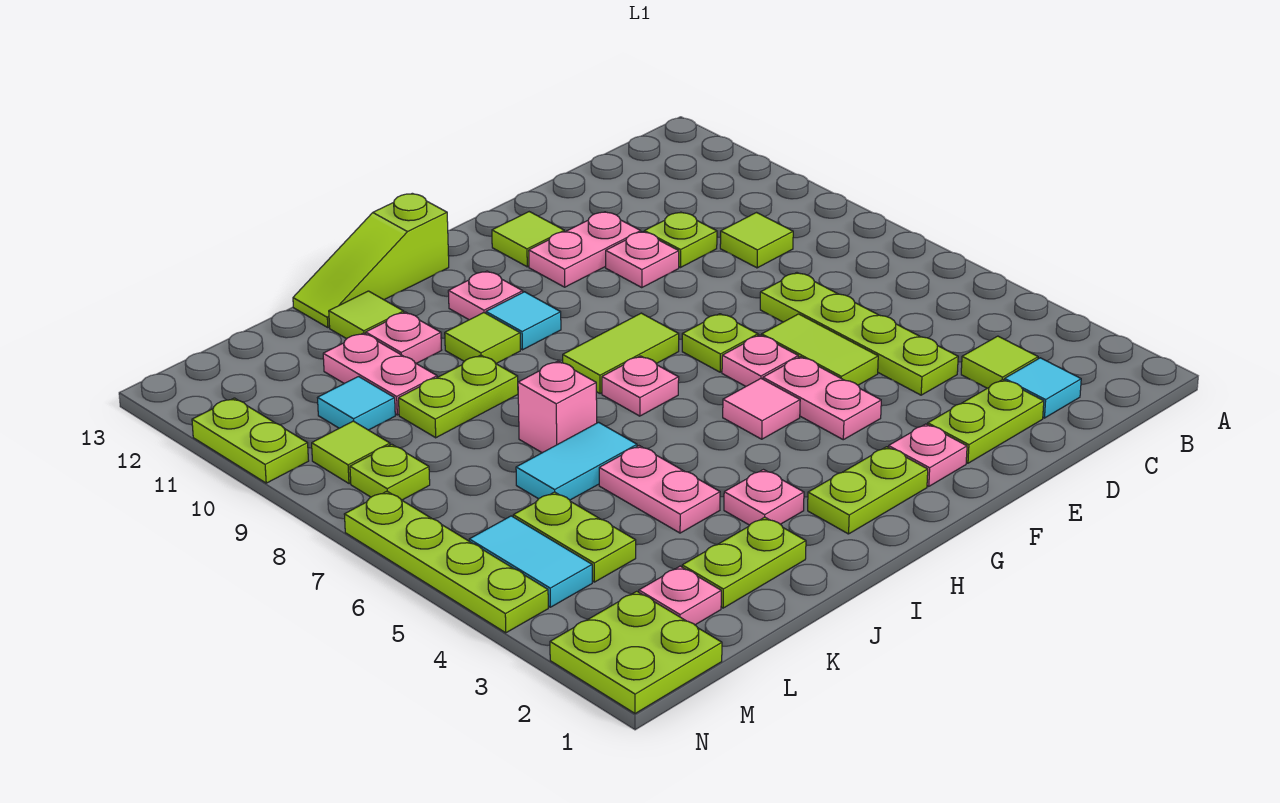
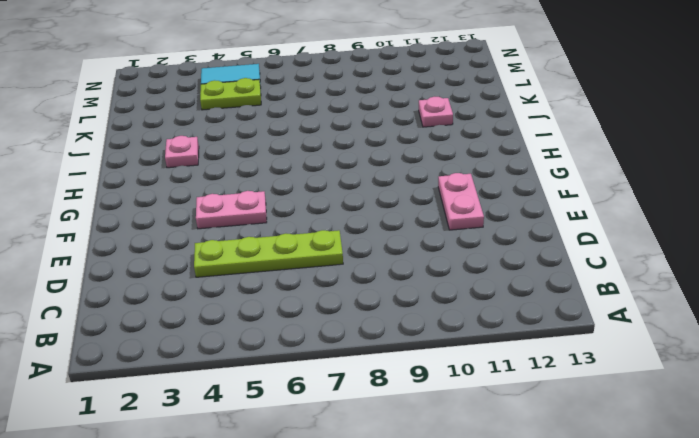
none -> cyan 1x1 tile [1005,358,1081,418]
none -> lime 1x1 tile [961,336,1038,388]
none -> lime 1x1 tile [720,213,793,268]
none -> lime 1x2 plate [928,379,1044,463]

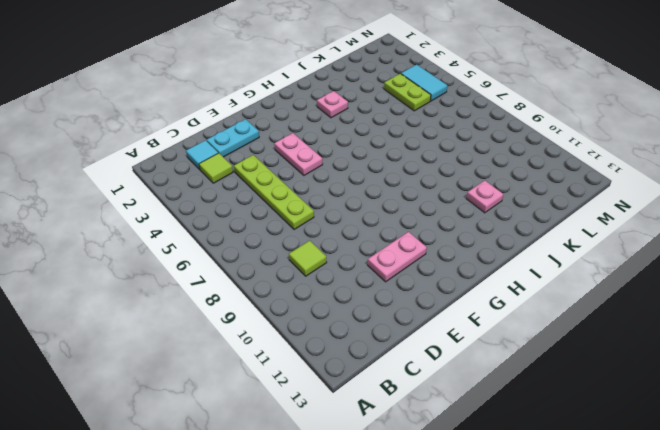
cyan 1x2 plate [207,119,259,157] -> lime 1x2 plate [928,379,1044,463]
none -> lime 1x1 plate [644,212,717,267]
none -> lime 1x2 tile [762,314,878,385]
none -> pink 1x1 plate [606,232,679,288]
none -> pink 1x1 plate [888,424,967,486]

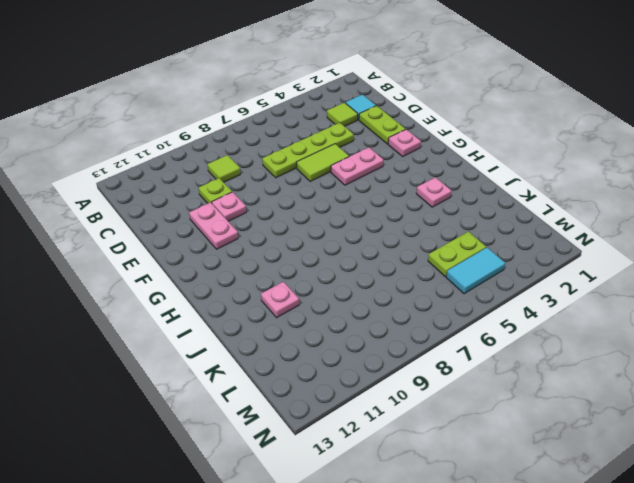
none -> pink 1x1 plate [722,335,798,387]
none -> lime 1x1 plate [682,314,758,372]
none -> lime 1x1 tile [492,212,564,267]
none -> lime 1x2 plate [808,447,928,534]

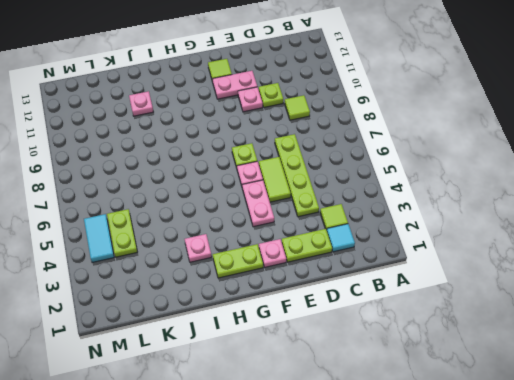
none -> pink 1x1 tile [723,379,800,439]
none -> lime 1x2 tile [563,313,679,394]
none -> pink 1x1 plate [602,356,679,416]
none -> cyan 1x1 tile [486,292,561,350]

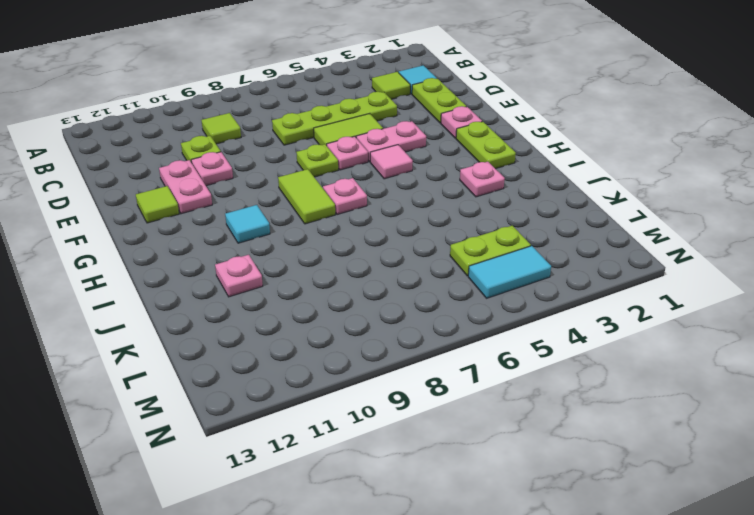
none -> pink 1x1 plate [448,271,523,320]
none -> lime 1x3 slope [293,193,449,328]
none -> lime 1x1 tile [445,313,520,363]
none -> lime 1x2 plate [682,517,806,608]

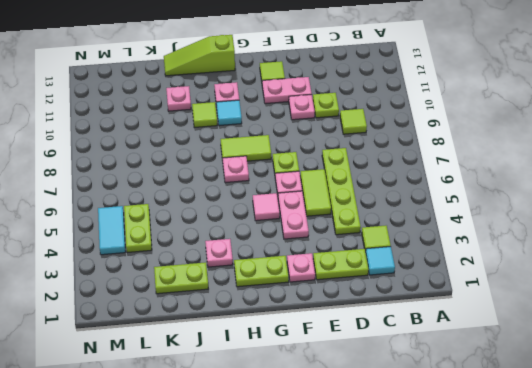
none -> pink 1x2 plate [599,446,720,533]
none -> cyan 1x2 tile [516,422,637,500]
none -> pink 1x1 brick [518,361,597,453]
none -> lime 1x2 plate [399,355,518,438]

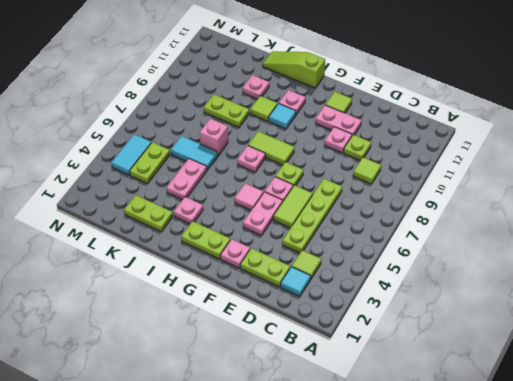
none -> lime 1x1 tile [329,291,404,339]
none -> pink 1x2 plate [323,333,437,415]
none -> pink 1x1 plate [639,566,721,625]
none -> cyan 1x1 tile [318,377,395,430]

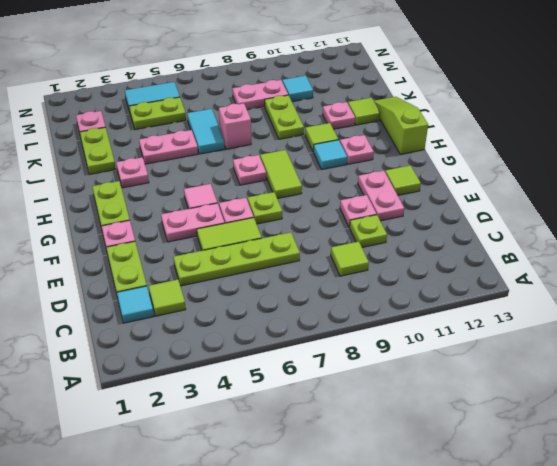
pink 1x2 plate [232,80,288,110] -> pink 1x2 plate moved to [323,333,437,415]
none -> lime 2x2 plate [550,591,722,714]
none -> lime 1x1 plate [350,444,430,500]
none -> lime 1x1 tile [312,421,390,484]
none -> lime 1x4 plate [344,491,548,633]

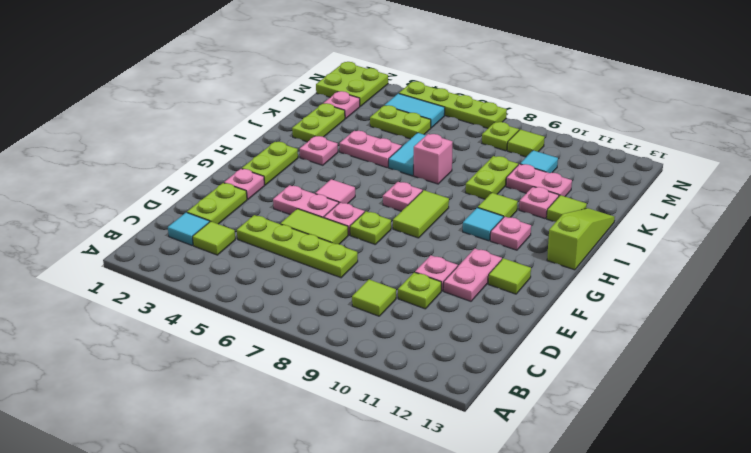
none -> lime 1x2 plate [192,398,309,483]

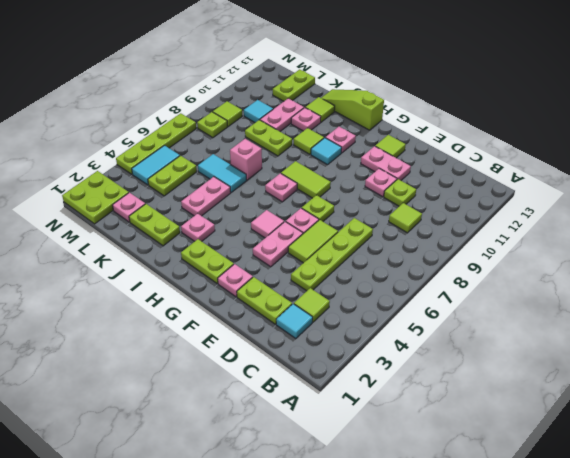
lime 1x2 plate [273,69,315,101] -> lime 1x2 plate moved to [192,398,309,483]

